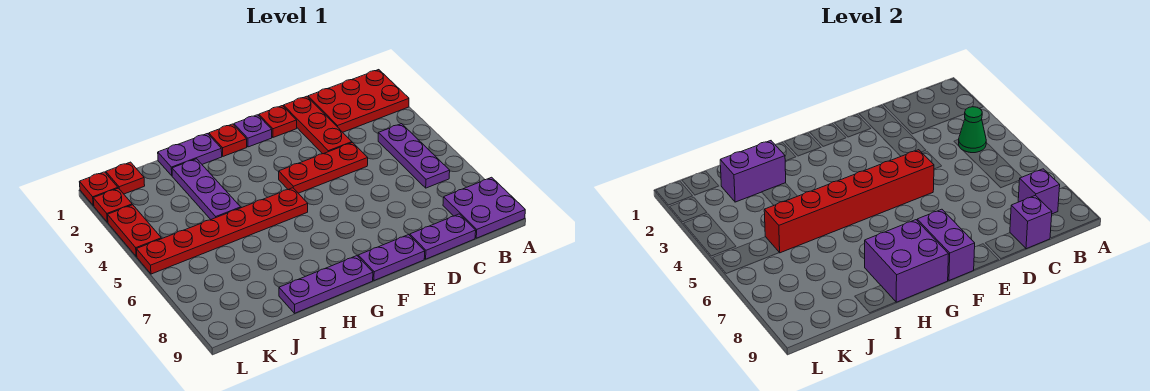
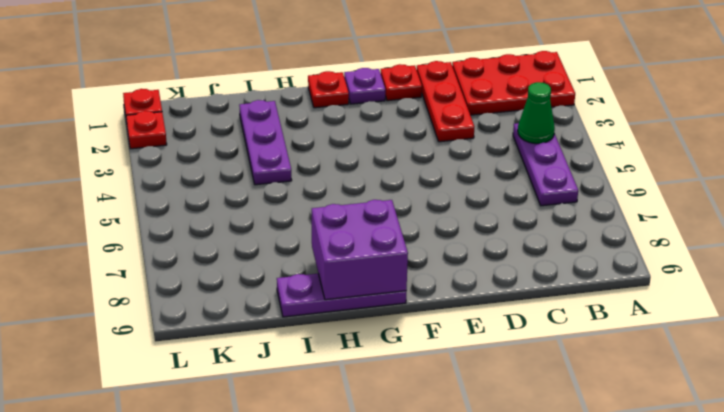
none -> purple 2x2 plate [443,177,525,238]
none -> purple 1x2 plate [410,214,476,259]
none -> red 1x3 plate [279,142,368,193]

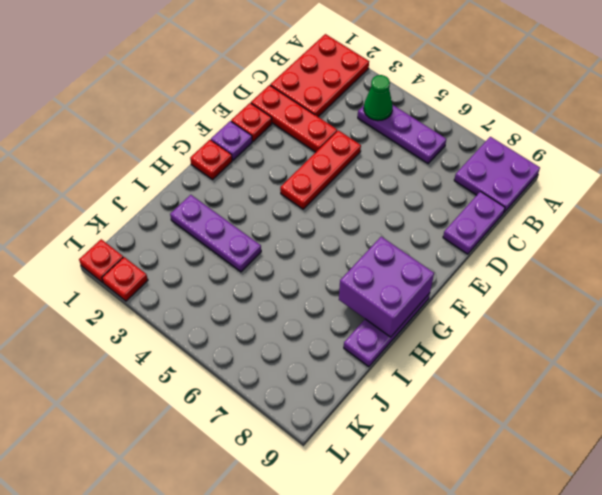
none -> purple 1x2 plate [358,235,425,281]
none -> red 1x6 plate [136,188,308,274]
none -> purple 1x2 plate [158,134,222,176]

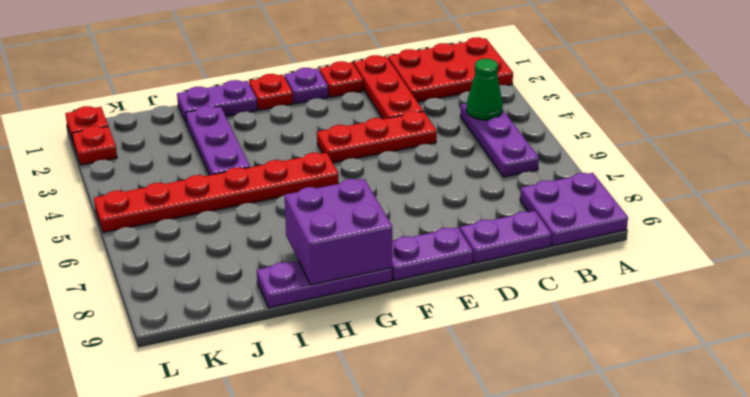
none -> red 1x1 plate [106,162,145,194]
none -> red 1x2 plate [108,205,161,256]
none -> purple 1x1 brick [1018,169,1060,214]

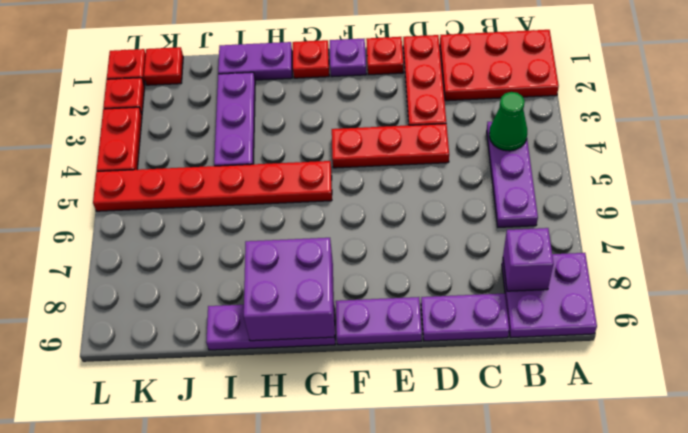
none -> purple 1x1 brick [1010,195,1052,249]
none -> red 1x6 brick [764,150,934,253]
none -> purple 1x2 brick [917,209,975,281]

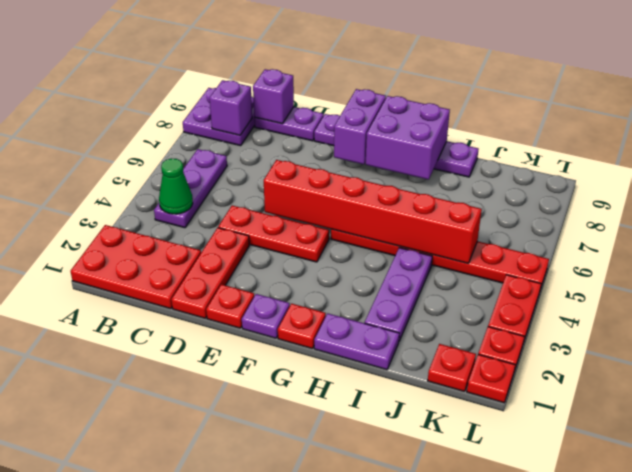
none -> purple 1x2 brick [720,141,786,202]

